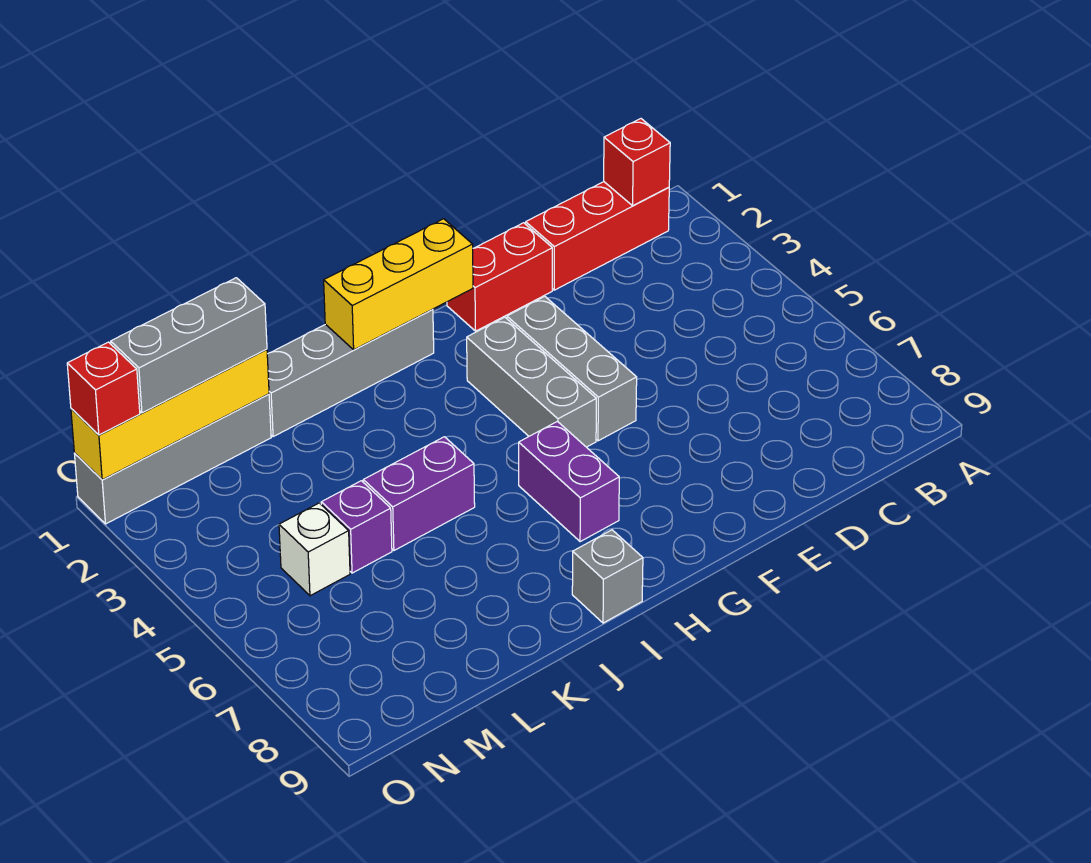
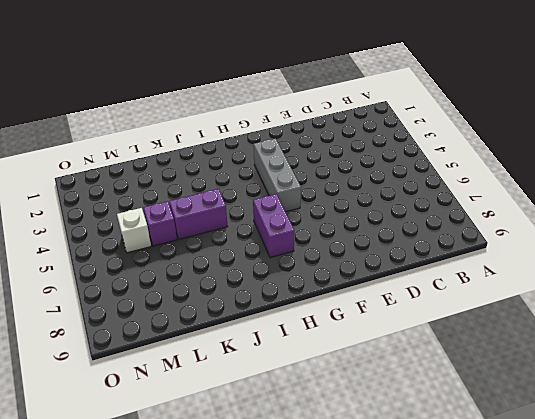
none -> red 1x3 brick [526,182,669,290]
none -> red 1x2 brick [447,223,552,331]
none -> grey 1x3 brick [507,296,637,441]

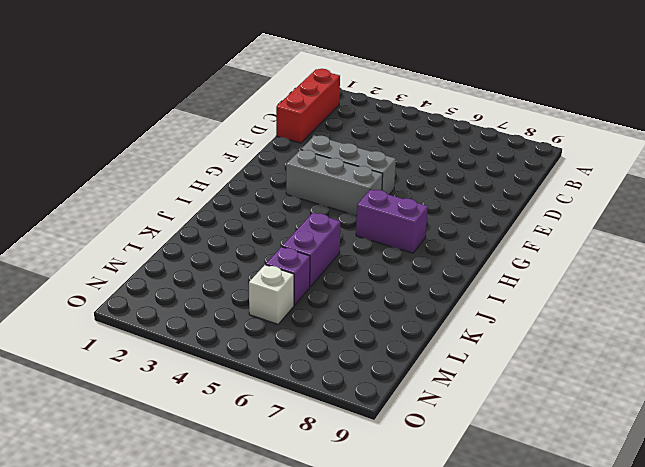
none -> red 1x2 brick [447,223,552,331]
none -> grey 1x4 brick [267,309,434,437]
none -> grey 1x1 brick [572,530,643,623]

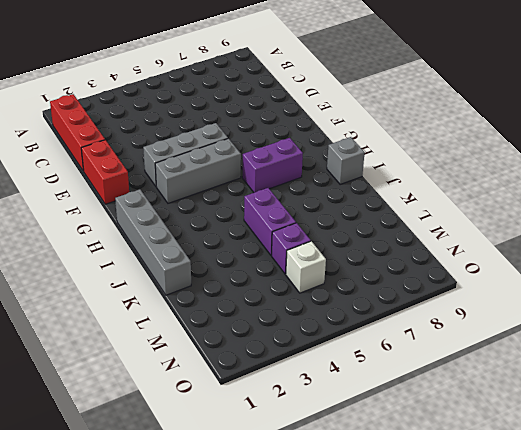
none -> grey 1x4 brick [74,394,271,524]
none -> red 1x1 brick [604,119,670,206]
none -> yellow 1x3 brick [324,219,473,350]

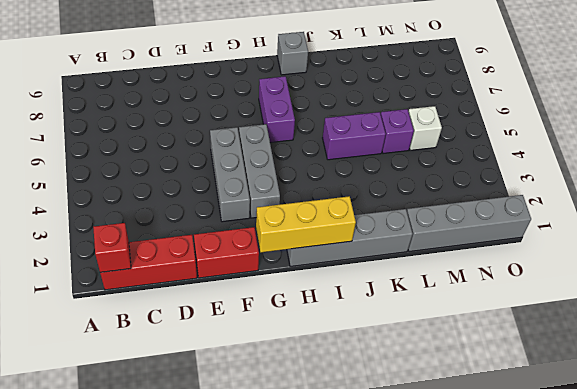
none -> yellow 1x4 brick [71,349,269,480]
none -> grey 1x3 brick [111,278,267,413]
none -> red 1x1 brick [67,342,140,435]

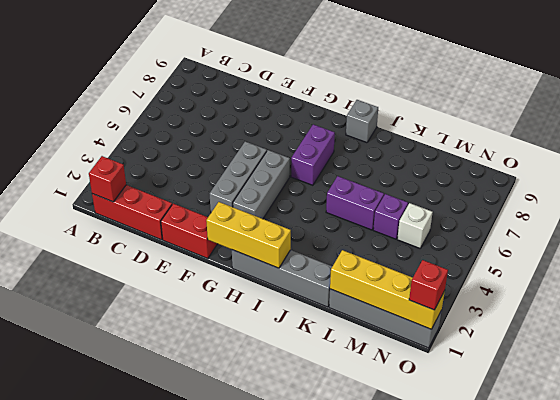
none -> grey 1x3 brick [111,278,267,413]

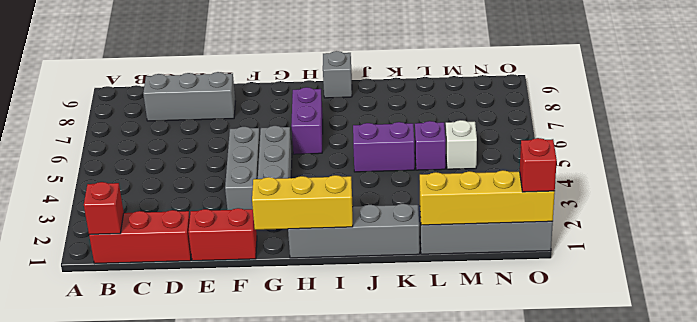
grey 1x3 brick [143,72,235,121] -> grey 1x3 brick moved to [111,278,267,413]

